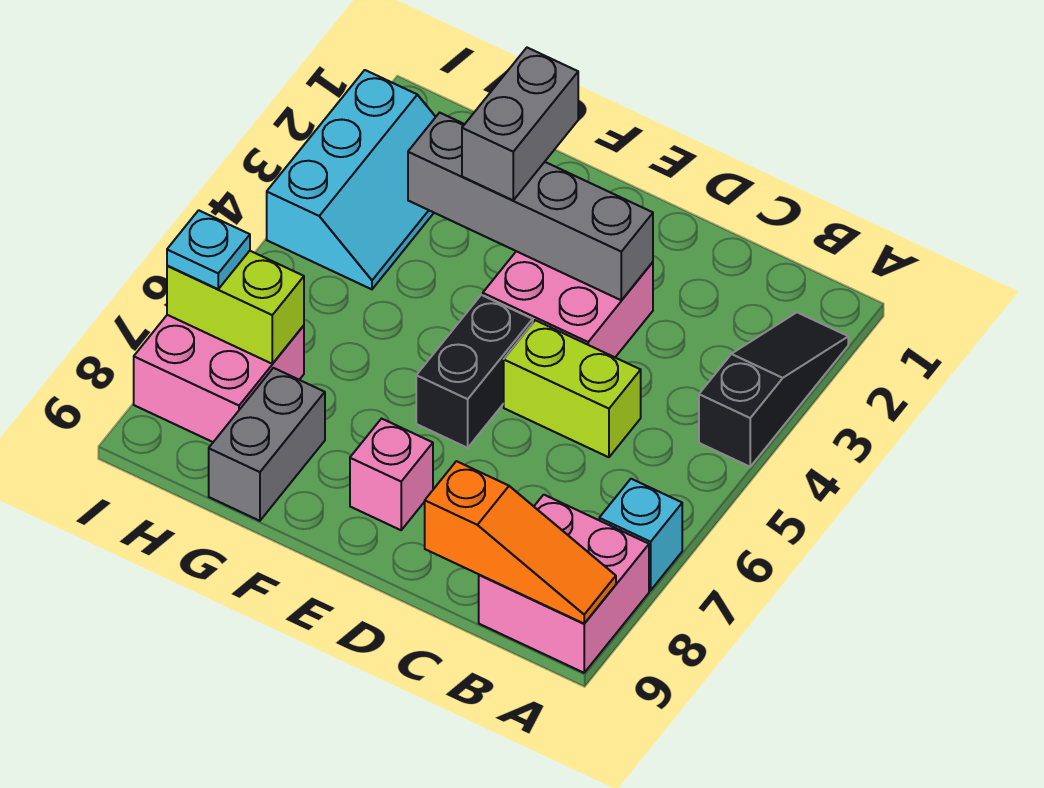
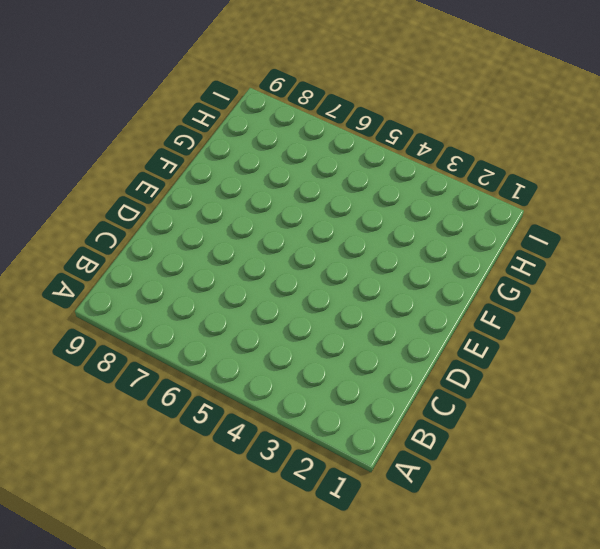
none -> black 1x3 slope [699,312,848,467]
none -> cyan 1x1 brick [599,479,682,590]
none -> pink 2x2 brick [479,495,649,673]

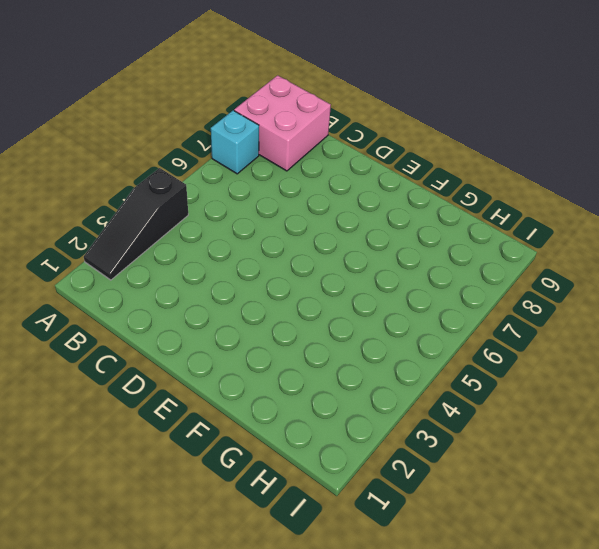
none -> lime 1x2 brick [504,320,641,457]
none -> pink 2x2 brick [483,251,653,357]
none -> black 1x2 brick [416,295,533,448]

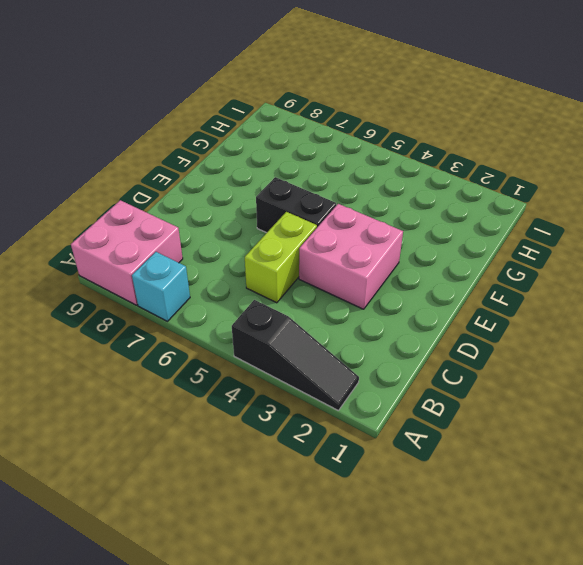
none -> pink 1x1 brick [350,419,433,530]
none -> grey 1x2 brick [209,368,325,521]
none -> cyan 2x3 slope [267,70,435,289]

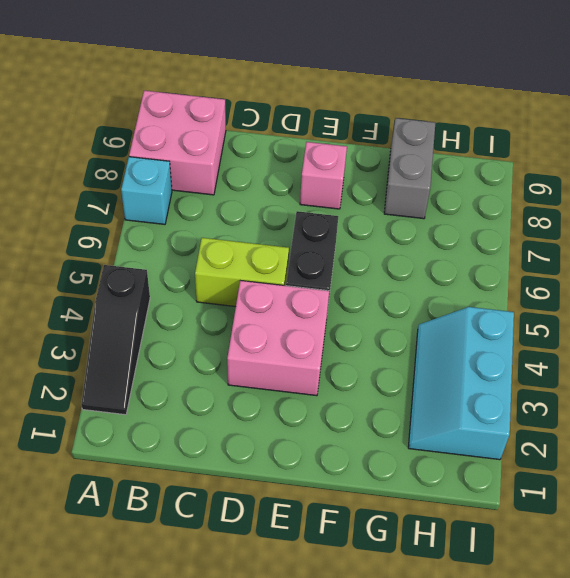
none -> pink 2x2 brick [134,315,304,442]
none -> orange 1x3 slope [425,461,616,623]
none -> grey 1x4 brick [408,113,653,300]

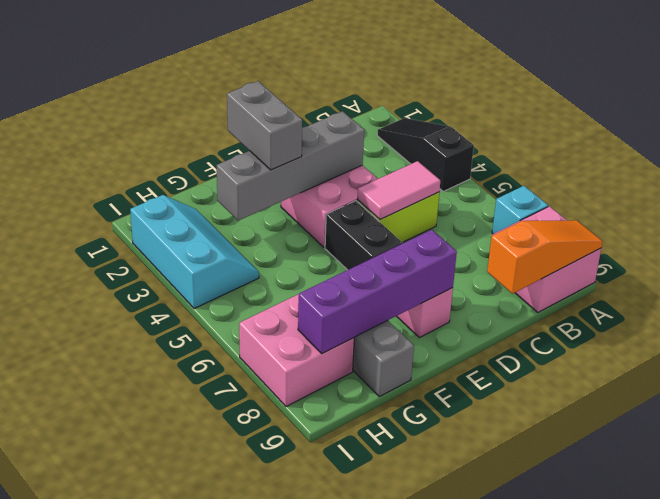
pink 1x2 tile [358,161,440,220] -> none
purple 1x4 brick [298,230,457,354] -> none
none -> lime 1x2 brick [167,251,304,364]
none -> cyan 1x1 plate [167,210,250,289]

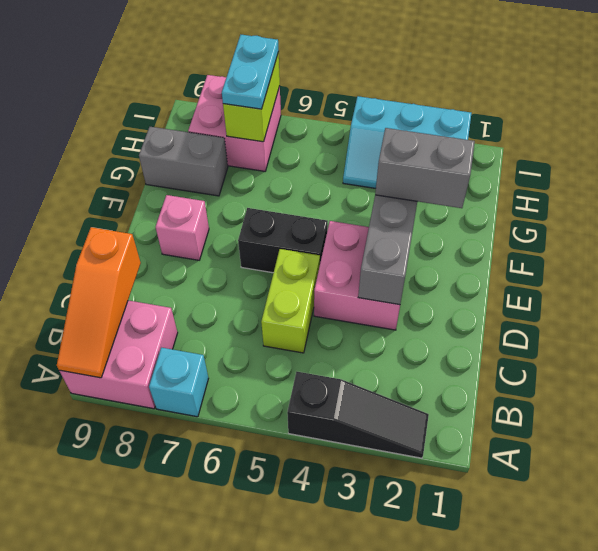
cyan 1x2 plate [222,35,279,109] -> cyan 1x1 plate [167,210,250,289]

